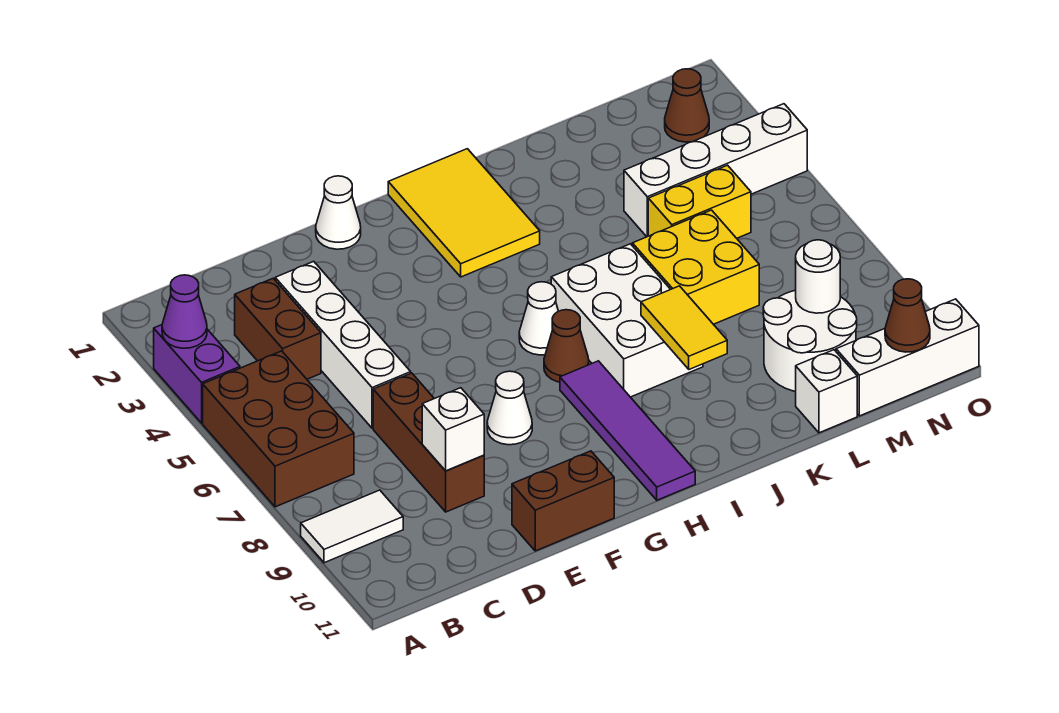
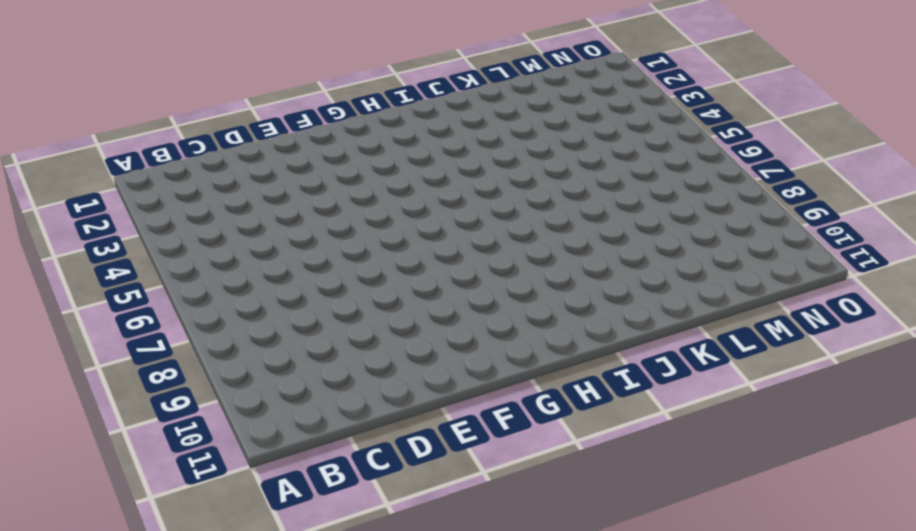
none -> purple 1x2 brick [154,325,240,423]
none -> brown 2x3 brick [203,351,354,507]
none -> white 1x2 tile [301,490,403,563]

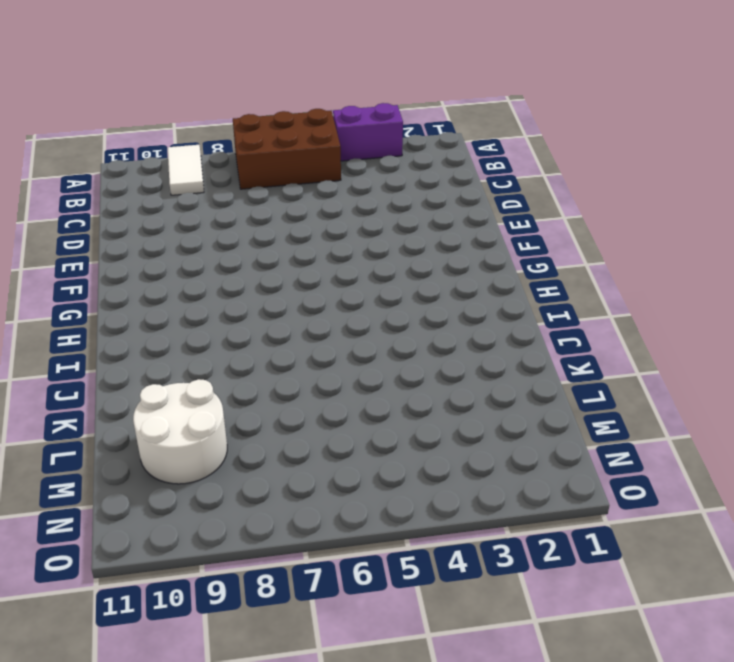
none -> brown 1x2 brick [235,278,321,379]
none -> white 1x4 brick [275,261,411,428]
none -> brown 1x3 brick [373,373,484,512]

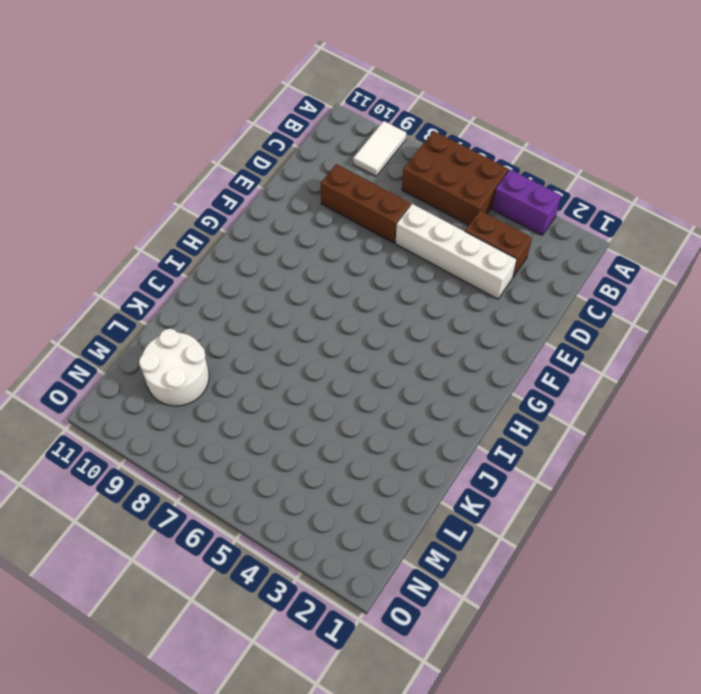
none -> brown 1x2 brick [512,451,614,551]
none -> white 1x1 cone [316,176,361,249]
none -> white 1x1 cone [487,371,532,445]

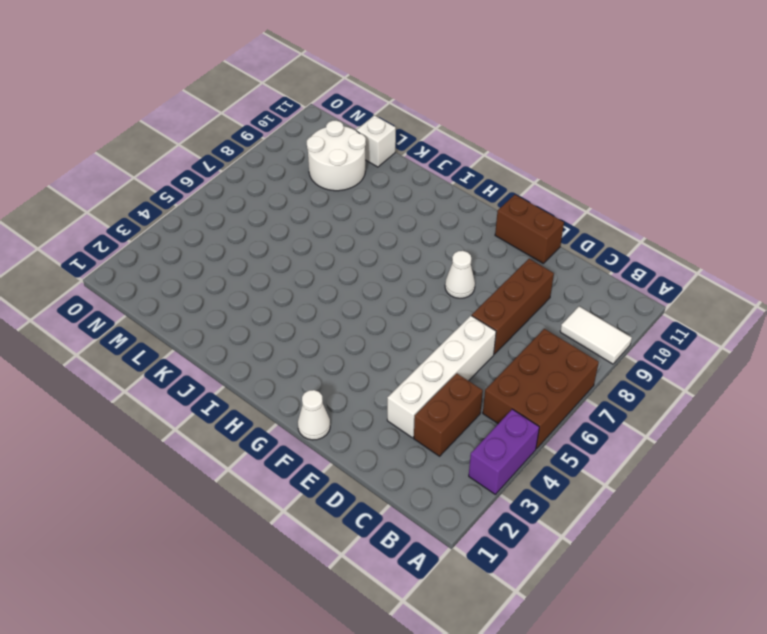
none -> yellow 2x3 tile [388,149,540,277]
none -> white 1x1 cone [519,282,558,355]
none -> brown 1x1 cone [544,310,589,382]

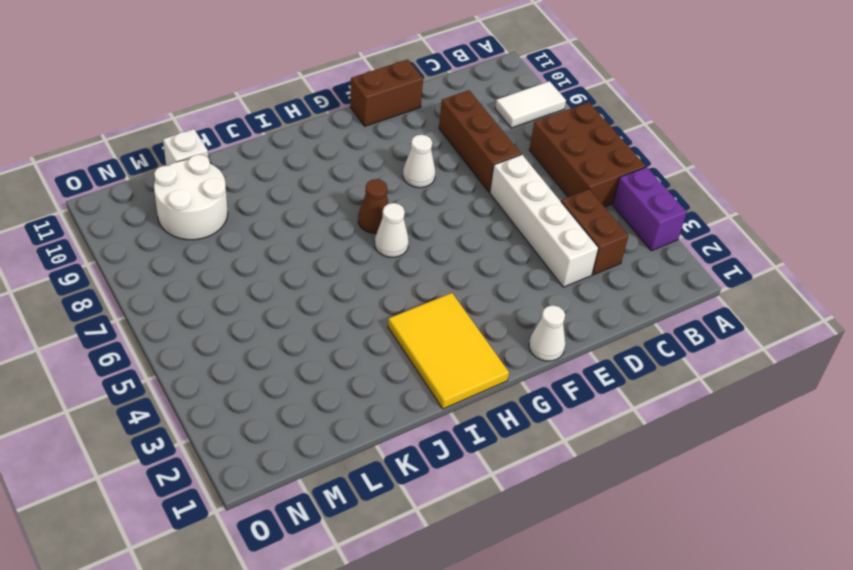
none -> purple 1x4 tile [560,361,695,500]
none -> white 2x3 brick [551,244,703,397]
none -> yellow 2x2 brick [632,210,759,324]

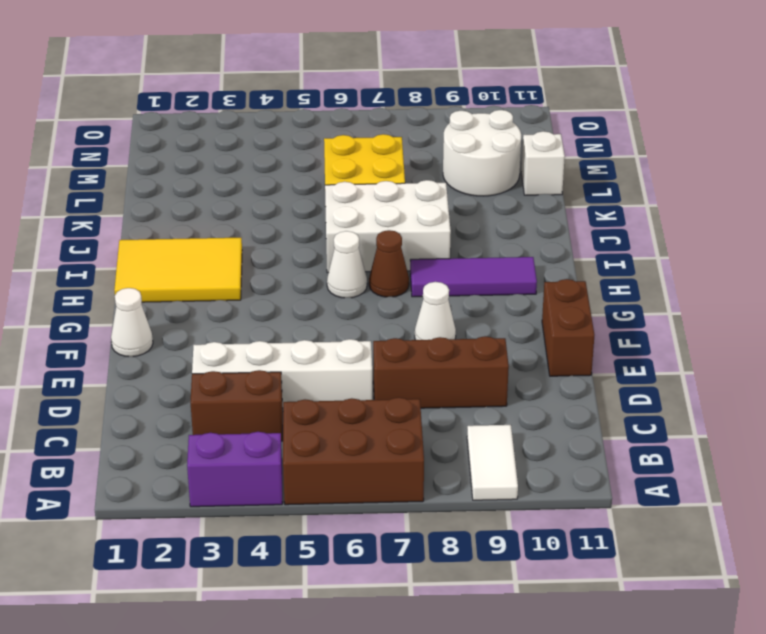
purple 1x3 tile [410,257,537,297] -> purple 1x4 tile [560,361,695,500]
none -> white 1x4 brick [624,104,807,237]
none -> yellow 1x2 brick [648,165,751,238]
none -> white 1x3 brick [836,299,979,416]

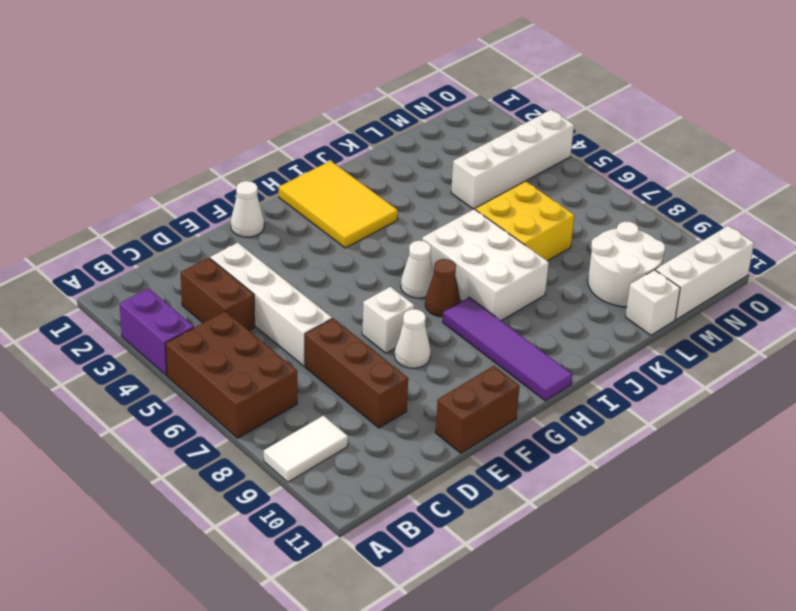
white 1x1 brick [362,287,414,353] -> white 1x1 brick moved to [422,388,484,471]
none -> yellow 1x2 brick [648,165,751,238]
none -> brown 1x1 cone [665,69,709,142]
none -> purple 1x1 cone [162,275,207,348]

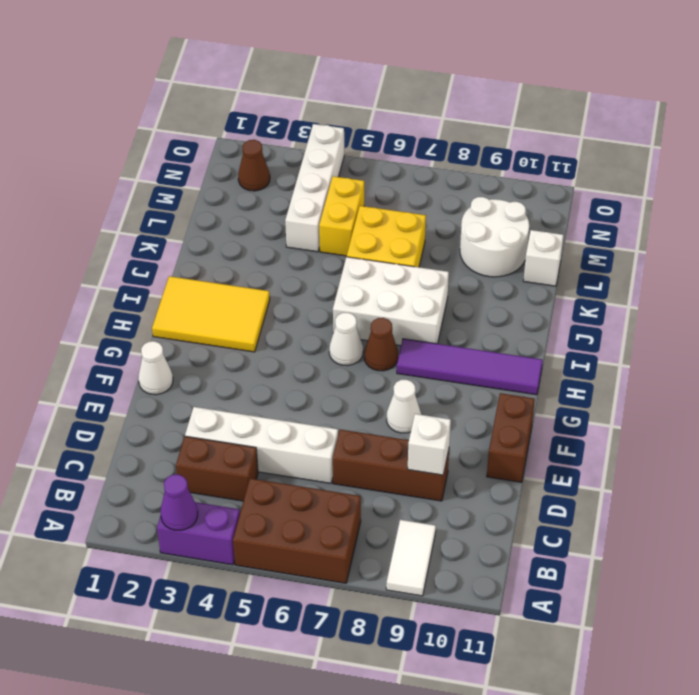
none -> white 1x3 brick [836,299,979,416]
none -> yellow 1x2 tile [641,286,727,369]
none -> white 1x1 round brick [796,240,840,313]

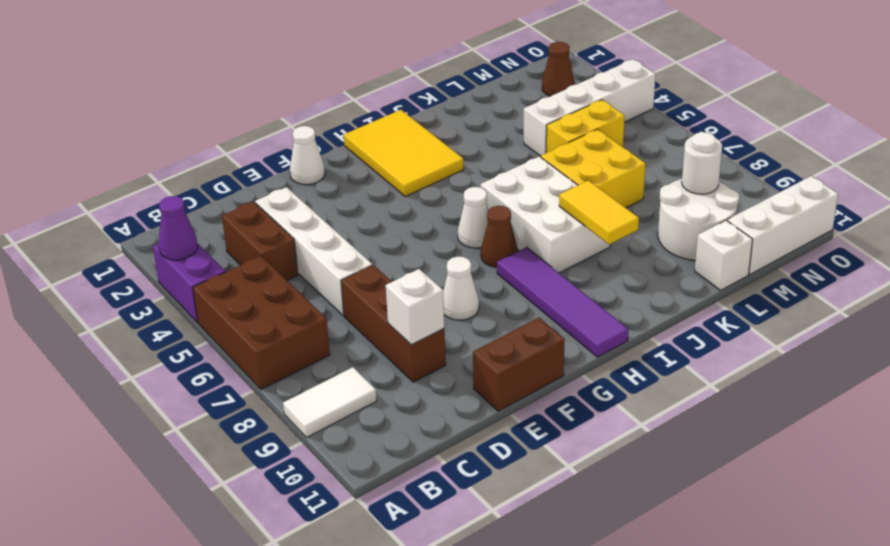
none -> brown 1x1 cone [885,279,930,352]

